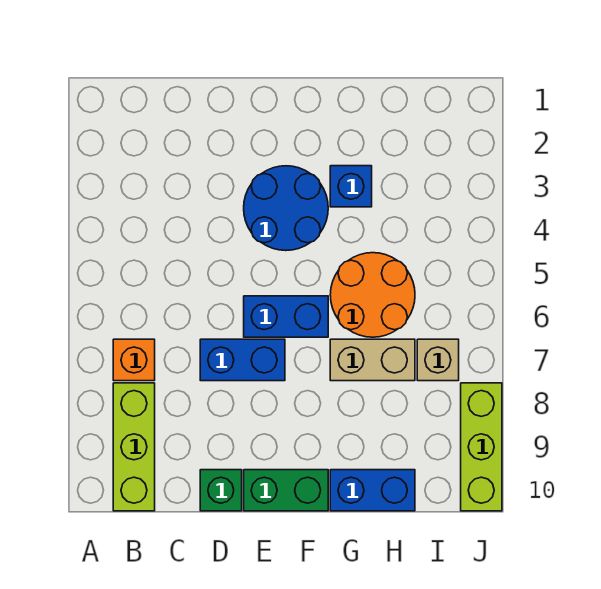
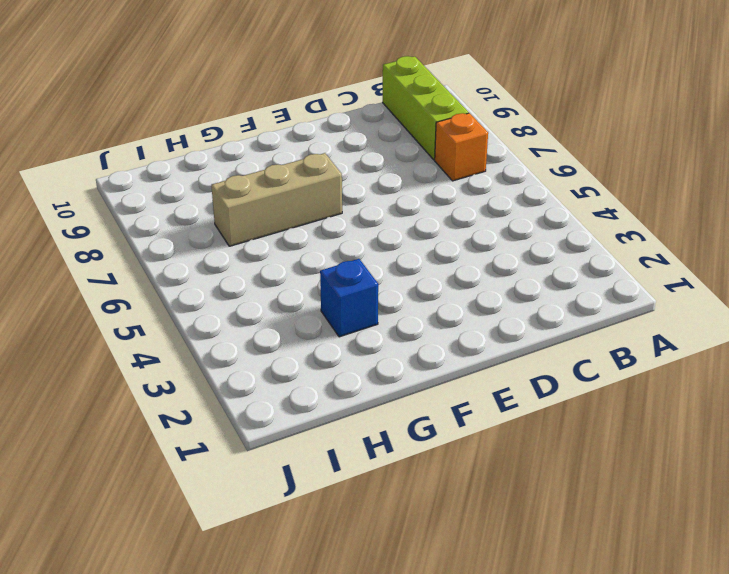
tan 1x3 brick [211,153,342,246] -> tan 1x2 brick [330,339,415,381]
none -> blue 1x2 brick [200,339,285,381]
none -> green 1x1 brick [200,470,242,511]
none -> blue 2x2 round brick [244,166,328,251]

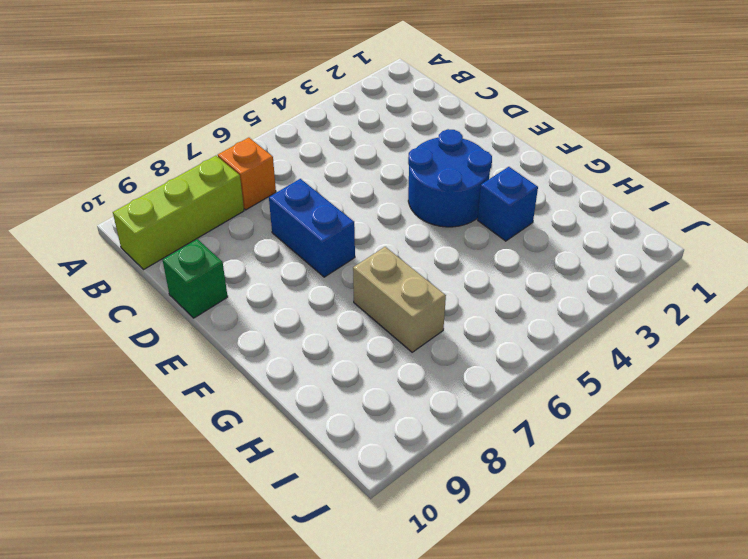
none -> blue 1x2 brick [244,296,328,337]
none -> green 1x2 brick [244,470,328,511]
none -> orange 2x2 round brick [330,253,415,337]

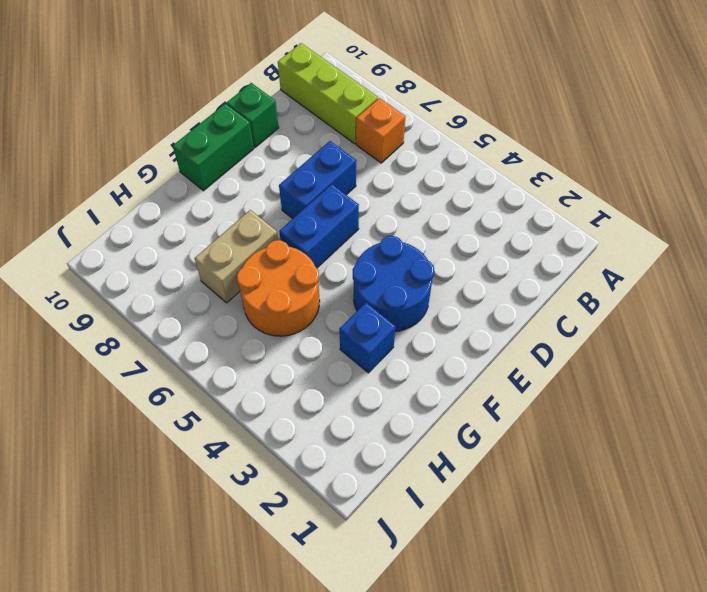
none -> blue 1x2 brick [330,470,415,511]
none -> tan 1x1 brick [417,339,459,381]
none -> lime 1x3 brick [461,383,502,511]

